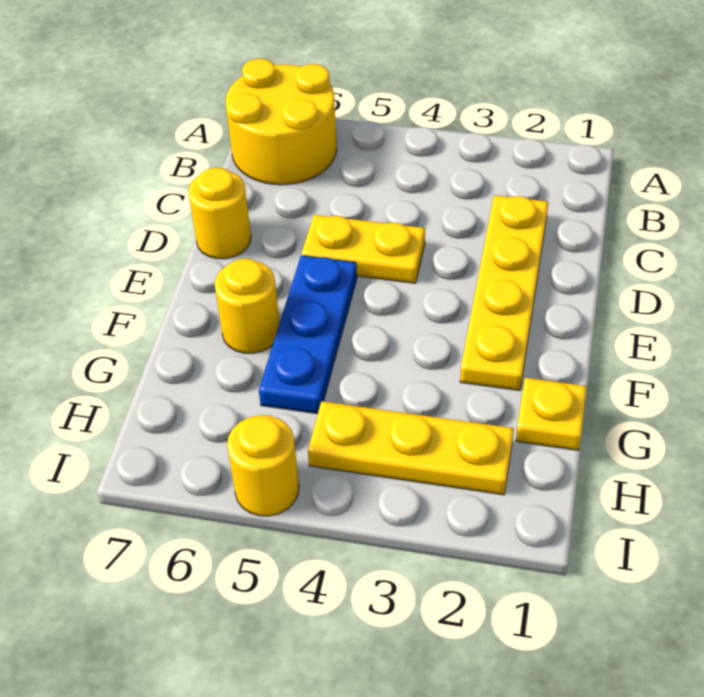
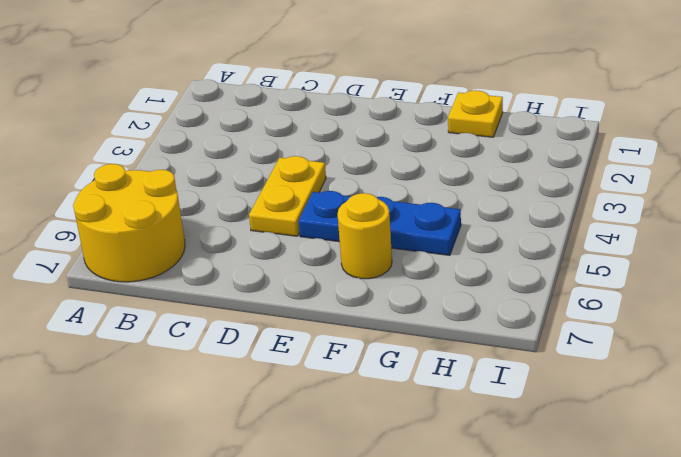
none -> yellow 1x4 plate [460,195,548,391]
none -> yellow 1x1 round brick [188,168,251,259]

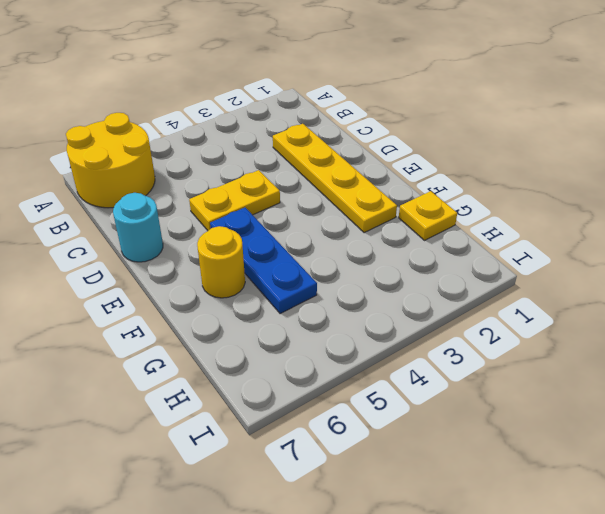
cyan 1x1 round brick [113,193,163,262] -> yellow 1x1 round brick [188,168,251,259]
none -> yellow 1x3 plate [308,401,514,495]
none -> yellow 1x1 round brick [227,415,299,516]

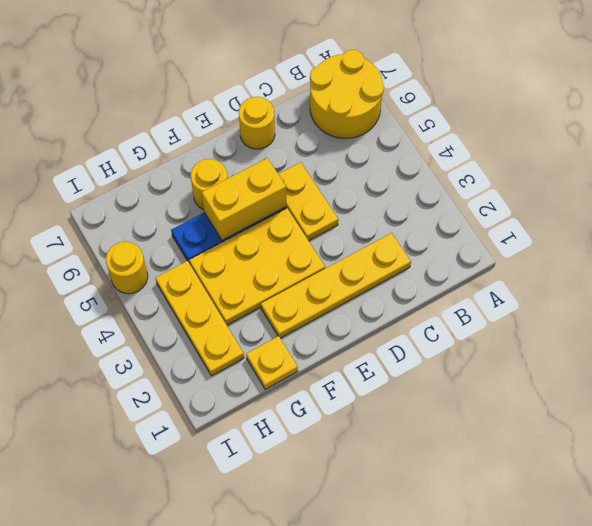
yellow 2x3 plate [189,208,325,325] -> none
yellow 1x2 brick [202,158,286,240] -> none

